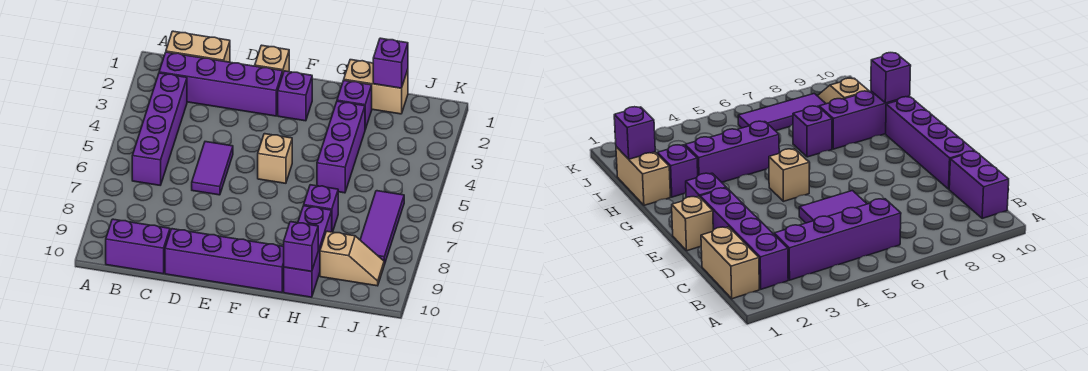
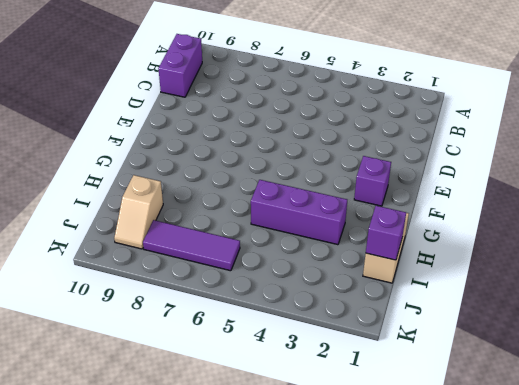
none -> tan 1x2 brick [166,31,230,62]
none -> purple 1x4 brick [159,52,283,116]
none -> purple 1x4 brick [132,73,187,185]

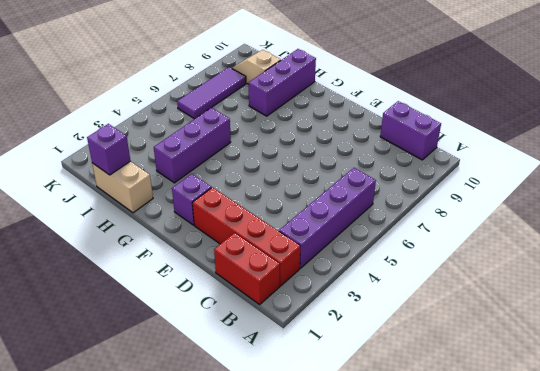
red 1x2 brick [214,233,280,304] -> tan 1x2 brick [166,31,230,62]
red 1x4 brick [192,187,300,286] -> purple 1x4 brick [159,52,283,116]
none -> purple 1x2 tile [192,142,233,195]
none -> purple 1x4 brick [165,229,284,293]
none -> tan 1x1 brick [255,45,289,73]

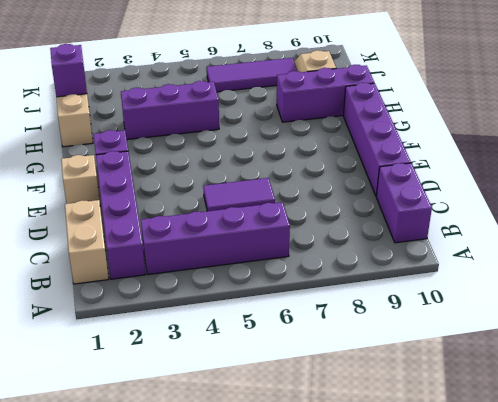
none -> tan 1x1 brick [258,134,292,183]
none -> purple 1x1 brick [337,80,372,129]
none -> purple 1x1 brick [304,185,338,232]

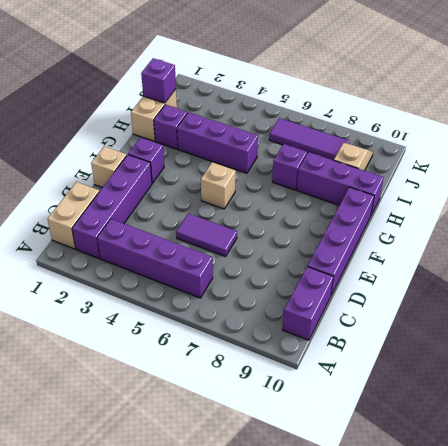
none -> purple 1x1 brick [284,222,318,272]

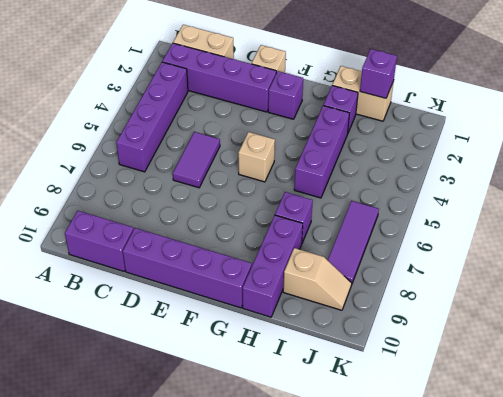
none -> purple 1x1 brick [284,222,318,272]

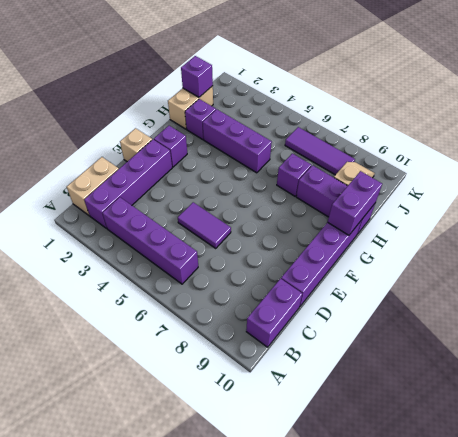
purple 1x2 brick [328,171,382,235] -> purple 1x1 brick [284,222,318,272]
none -> tan 1x1 brick [258,134,292,183]

